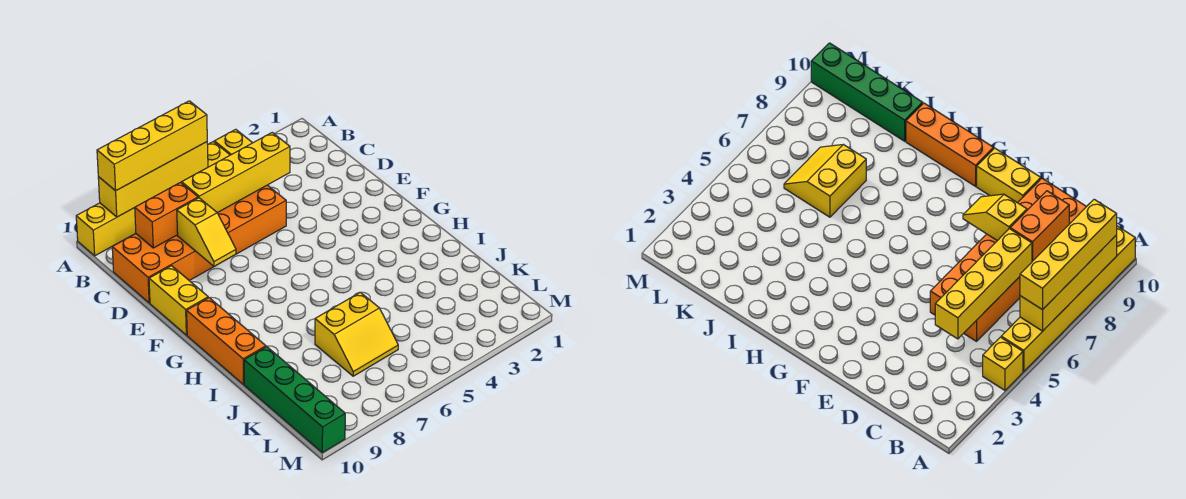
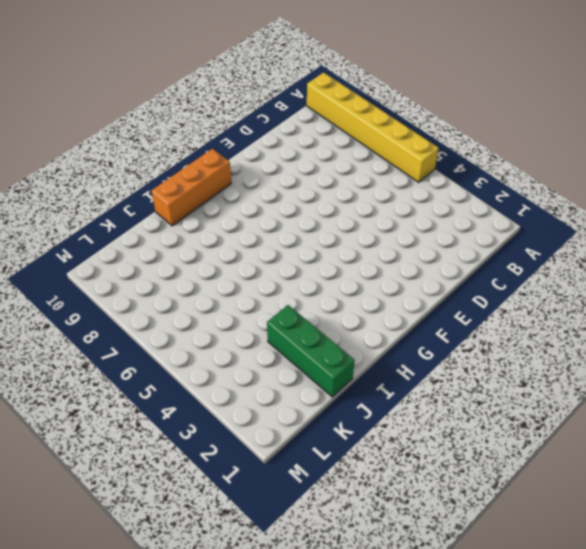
green 1x3 brick [267,305,355,397] -> none
none -> yellow 1x1 brick [214,129,252,155]
none -> orange 2x6 brick [112,185,286,303]
none -> yellow 1x2 brick [149,266,208,335]

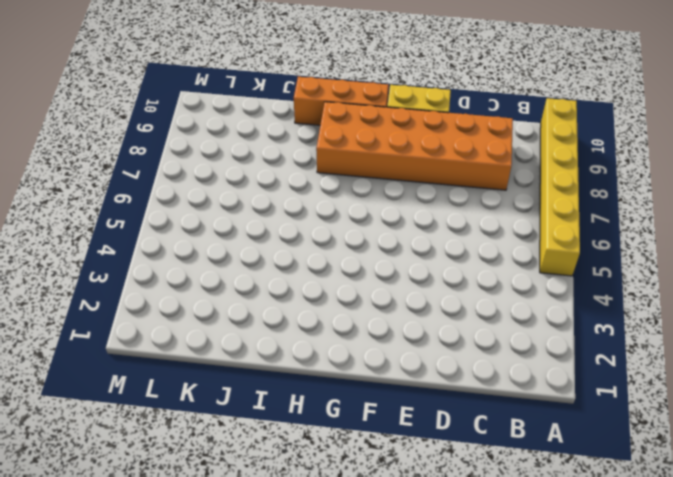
orange 2x6 brick [316,102,513,190] -> orange 2x6 brick turned to [112,185,286,303]
none -> yellow 1x1 brick [214,129,252,155]
none -> yellow 2x2 slope [315,292,398,376]
none -> green 1x4 brick [244,347,345,453]

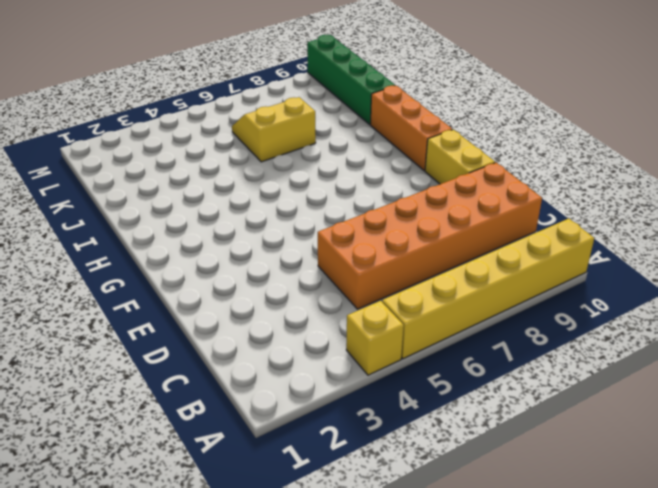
none -> yellow 1x4 brick [98,142,208,217]
none -> yellow 1x4 brick [182,133,290,213]
none -> orange 1x2 brick [135,182,198,248]

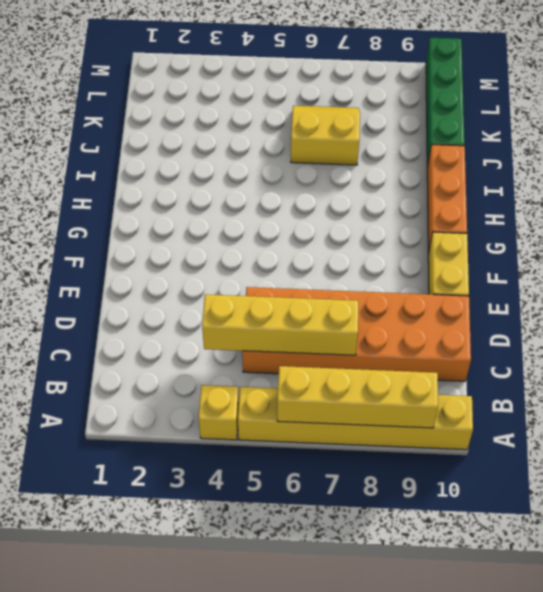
none -> orange 1x2 brick [135,182,198,248]
none -> yellow 1x2 slope [177,198,236,266]
none -> yellow 1x4 brick [97,101,207,191]

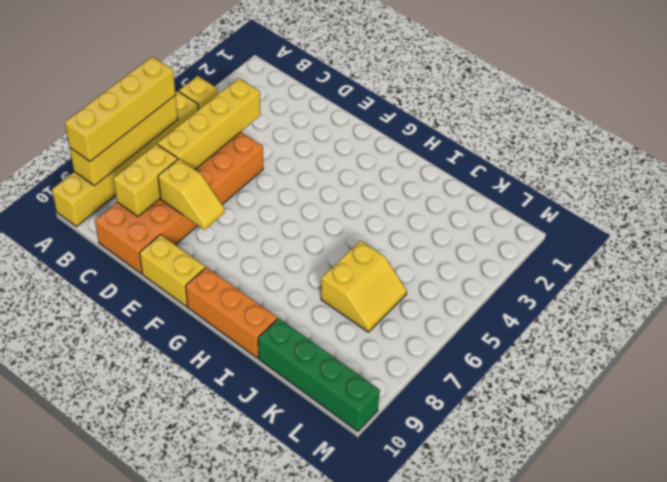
yellow 1x2 brick [113,144,178,216] -> orange 1x2 brick [135,182,198,248]

